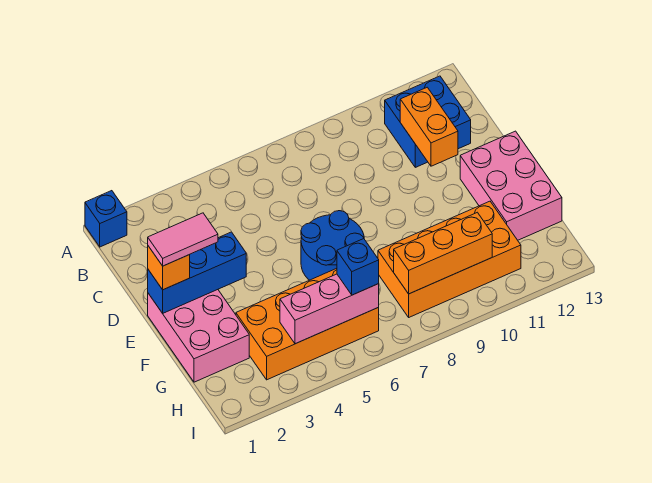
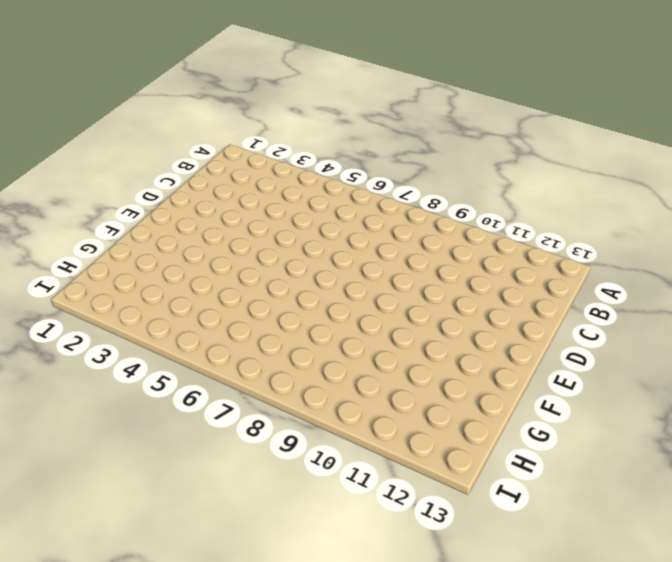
none -> blue 1x1 brick [85,191,127,247]
none -> blue 2x2 brick [385,76,471,167]
none -> pink 2x3 brick [148,290,249,382]

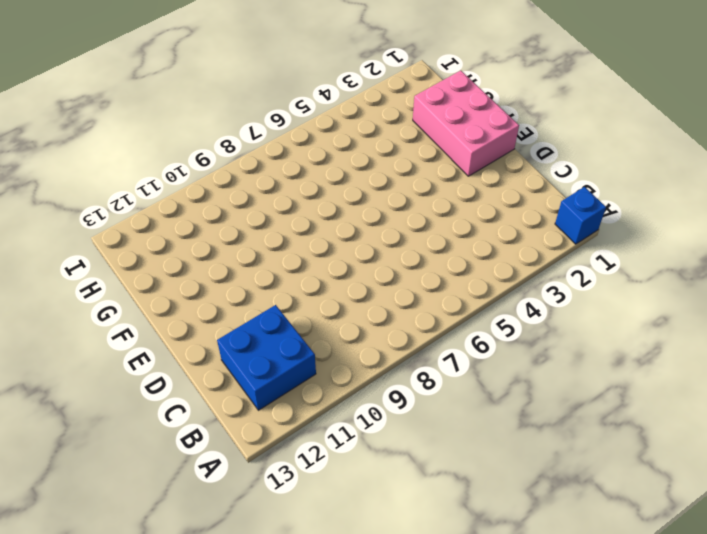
none -> blue 2x2 round brick [301,211,364,280]
none -> pink 2x3 brick [460,131,562,240]
none -> orange 2x4 brick [236,268,379,380]

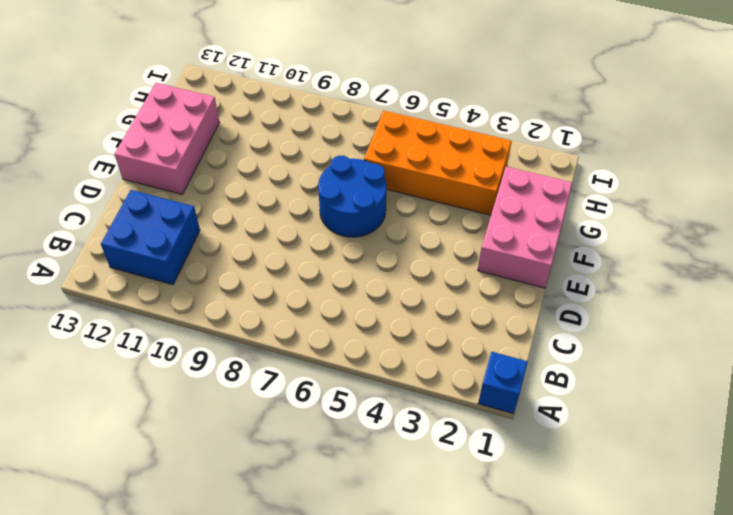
none -> orange 2x4 brick [378,201,521,317]
none -> orange 1x2 brick [400,87,458,166]
none -> blue 1x3 brick [148,232,246,313]

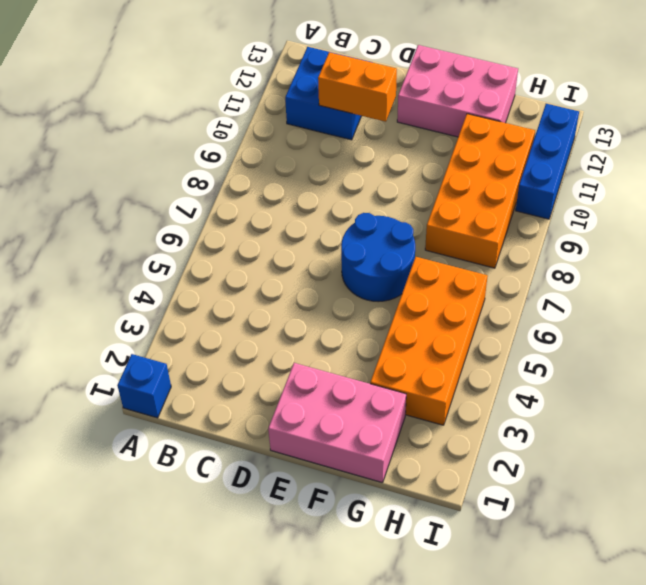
blue 1x3 brick [516,104,579,219] -> blue 1x3 brick moved to [148,232,246,313]
none -> pink 1x3 brick [280,274,379,344]
none -> orange 1x3 brick [394,212,492,294]
none -> orange 1x1 brick [148,246,190,290]

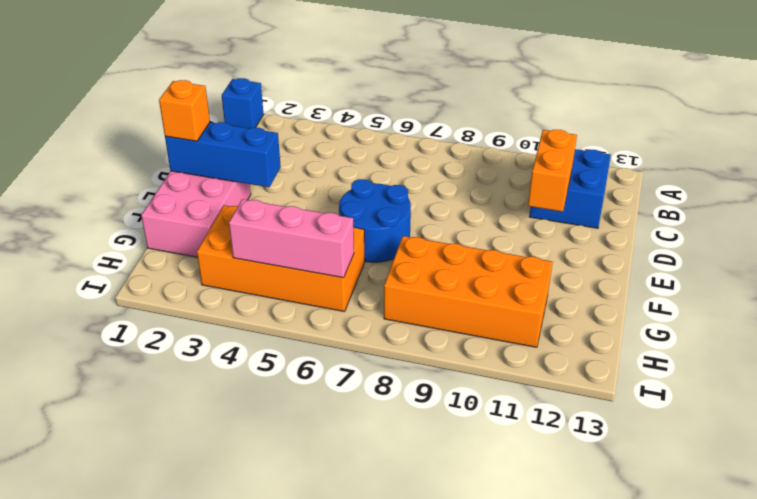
none -> pink 2x3 brick [460,131,562,240]
none -> orange 1x3 brick [394,212,492,294]
none -> blue 1x1 brick [337,239,379,295]

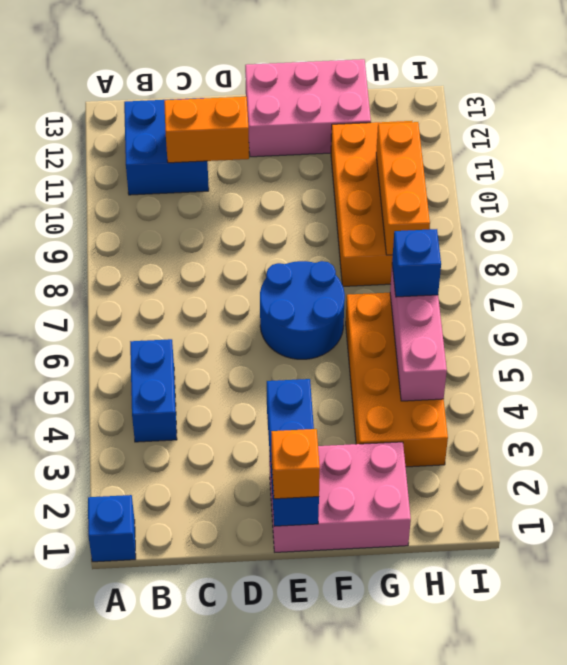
blue 1x2 brick [130,339,177,442] -> none
none -> pink 1x2 tile [148,213,218,266]

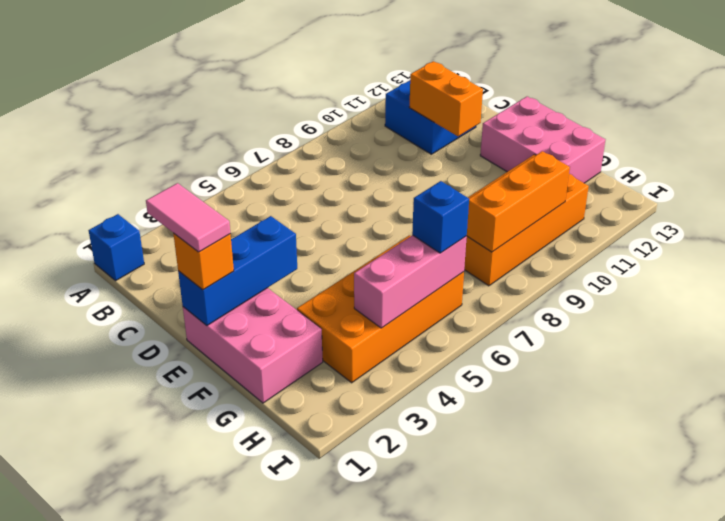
pink 1x2 tile [146,183,230,252] -> pink 1x2 tile turned to [148,213,218,266]
none -> blue 2x2 round brick [301,211,364,280]

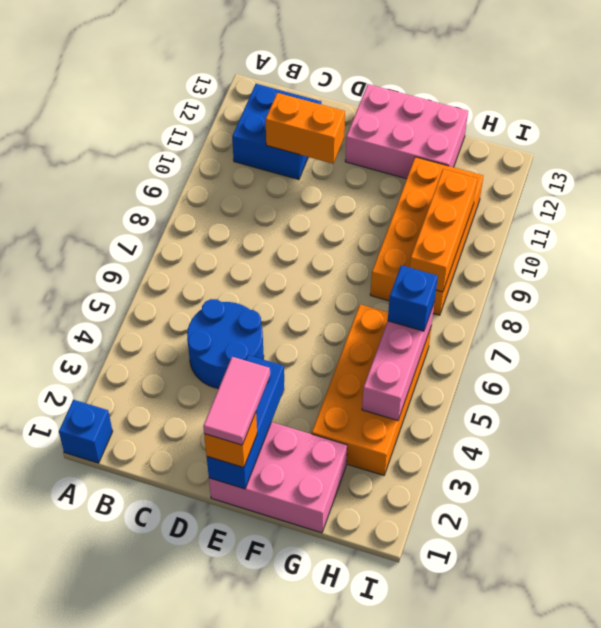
blue 2x2 round brick [187,299,264,389] -> blue 2x2 round brick moved to [301,211,364,280]

